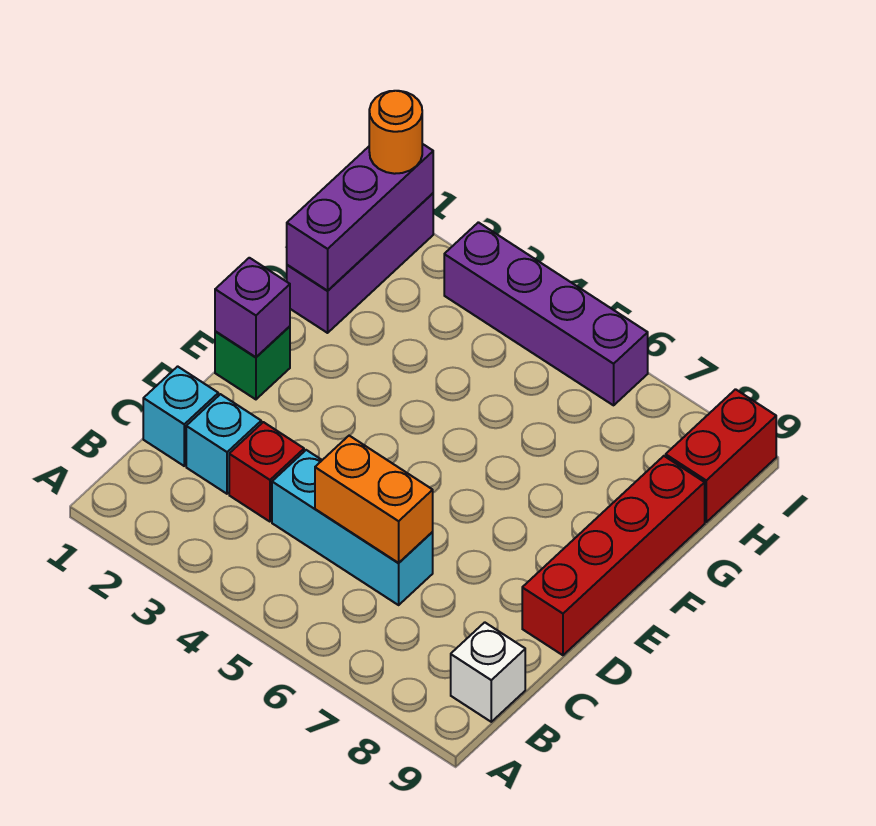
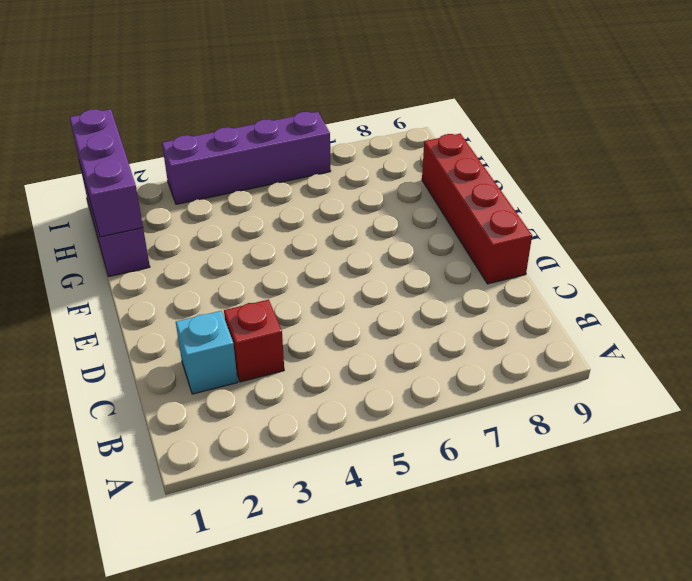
none -> white 1x1 brick [451,622,525,722]
none -> cyan 1x1 brick [143,366,218,466]
none -> cyan 1x3 brick [272,450,433,605]

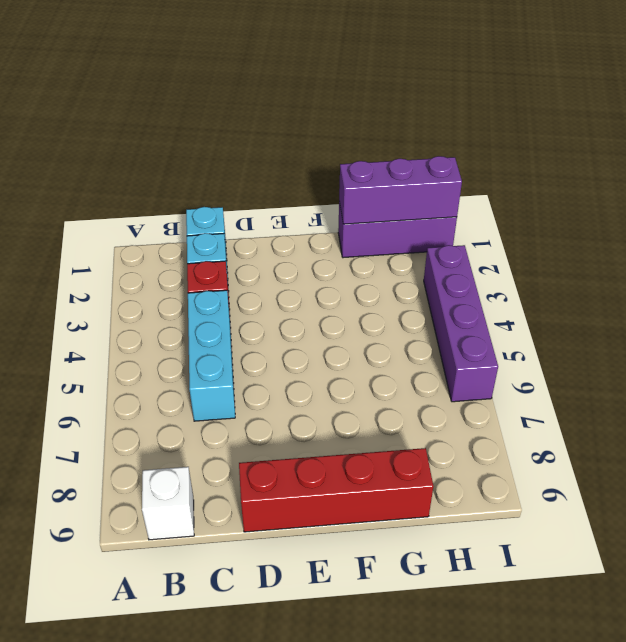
none -> green 1x1 brick [215,326,290,399]
none -> red 1x2 brick [666,389,776,522]
none -> orange 1x2 brick [315,436,433,563]

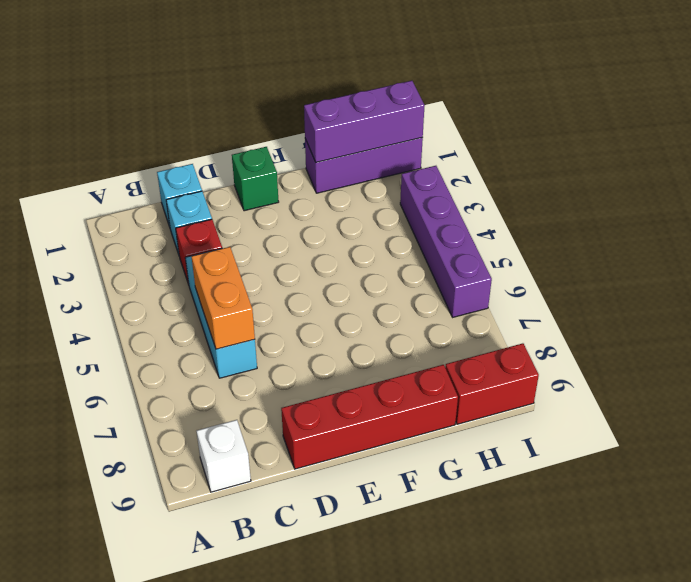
none -> purple 1x1 brick [215,258,290,357]
none -> orange 1x1 round brick [369,91,422,174]

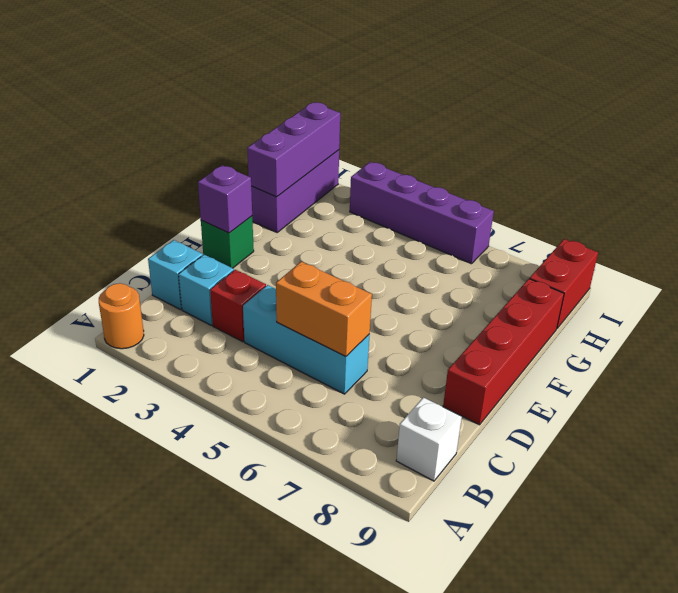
orange 1x1 round brick [99,283,144,349] -> orange 1x1 round brick moved to [369,91,422,174]

